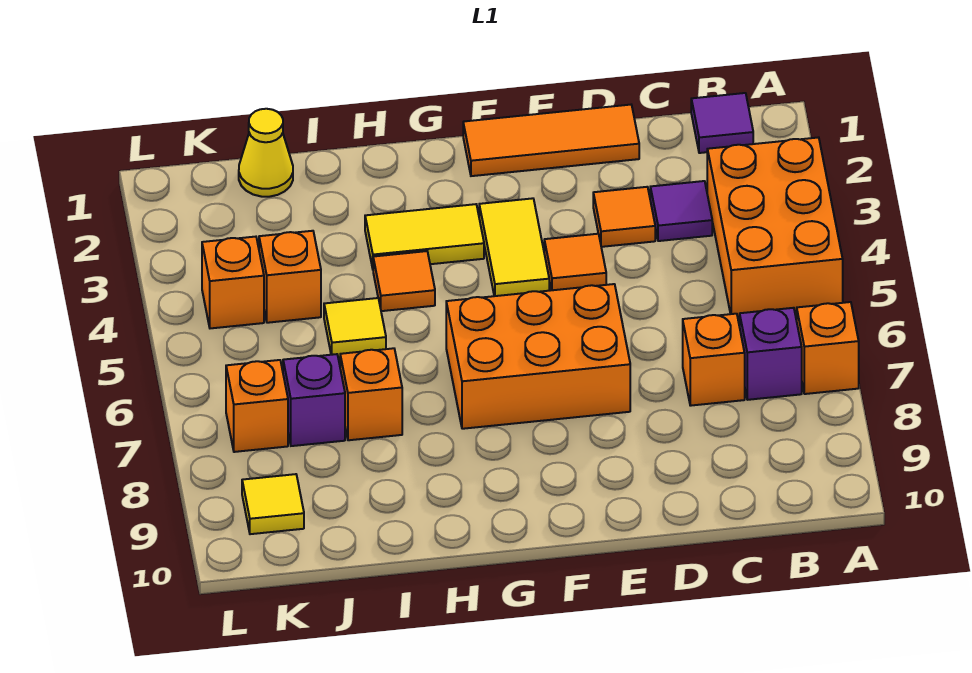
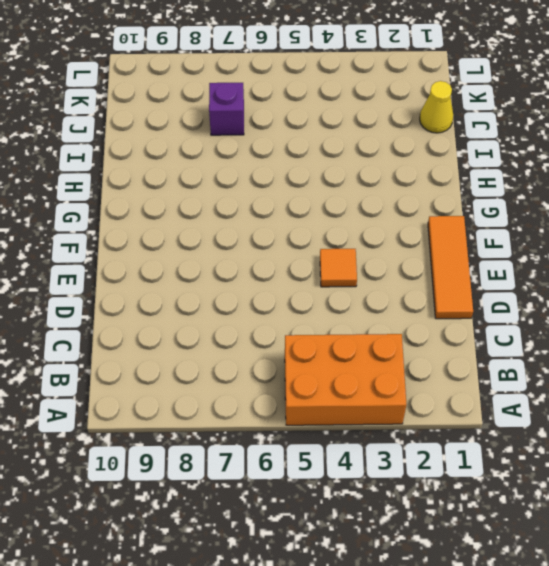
none -> orange 1x1 brick [797,302,859,394]
none -> purple 1x1 tile [691,93,753,153]
none -> purple 1x1 brick [740,308,802,400]

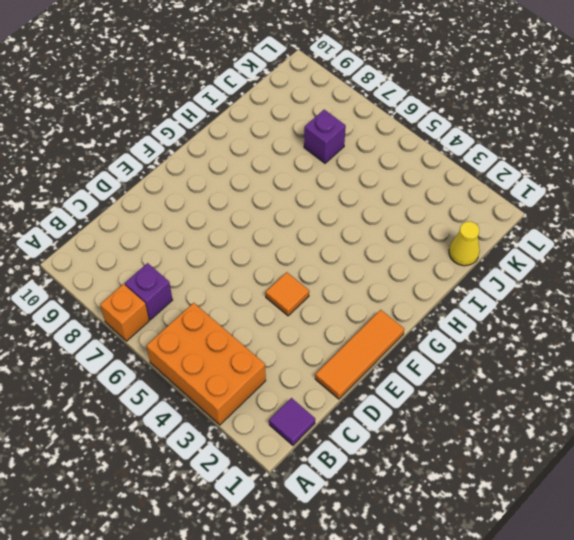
none -> purple 1x1 tile [650,181,712,241]
none -> orange 1x1 brick [683,314,745,406]
none -> orange 1x1 tile [593,187,655,247]

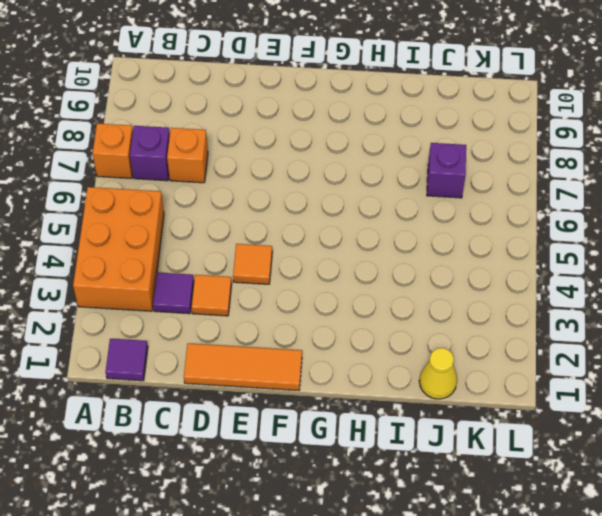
none -> orange 2x3 brick [446,284,630,429]
none -> yellow 1x2 tile [479,198,549,296]
none -> yellow 1x2 tile [365,204,484,268]

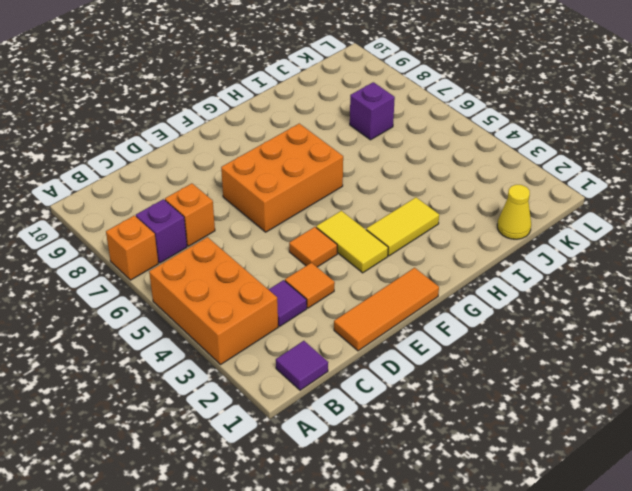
none -> orange 1x1 tile [373,251,435,311]
none -> yellow 1x1 tile [324,298,386,357]
none -> orange 1x1 brick [340,348,402,440]

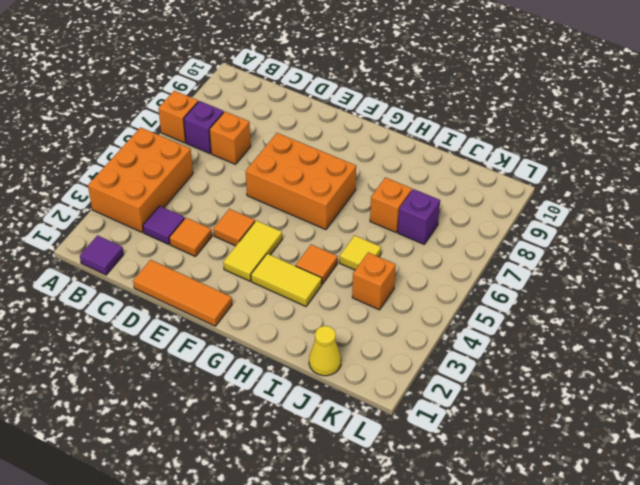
none -> orange 1x1 brick [202,237,264,328]
none -> orange 1x1 brick [226,360,288,452]
none -> yellow 1x1 tile [242,474,304,534]

